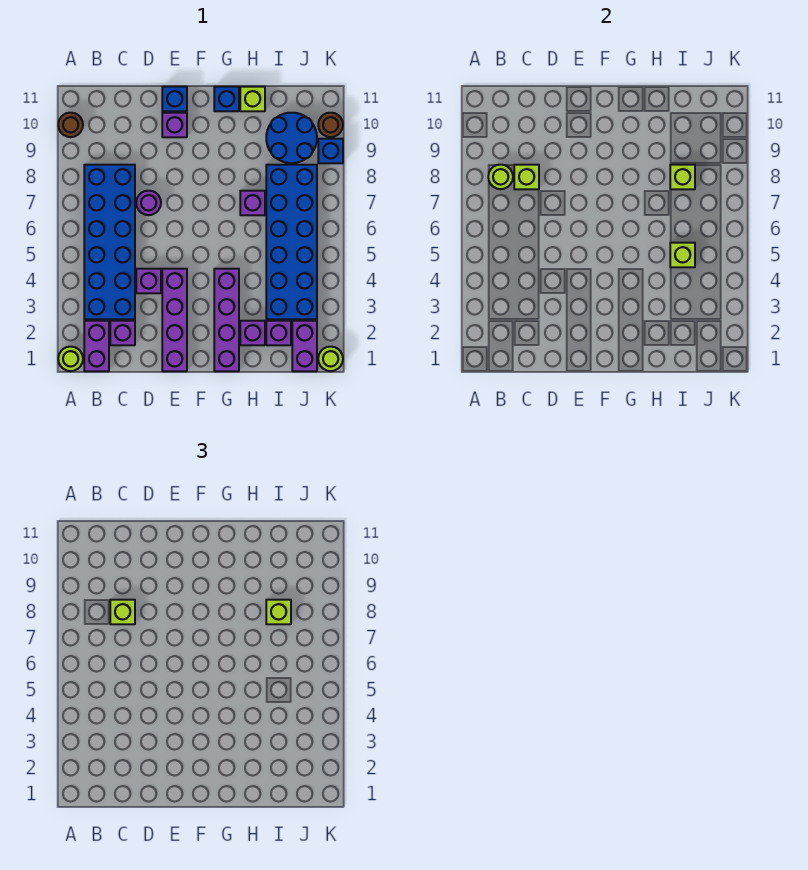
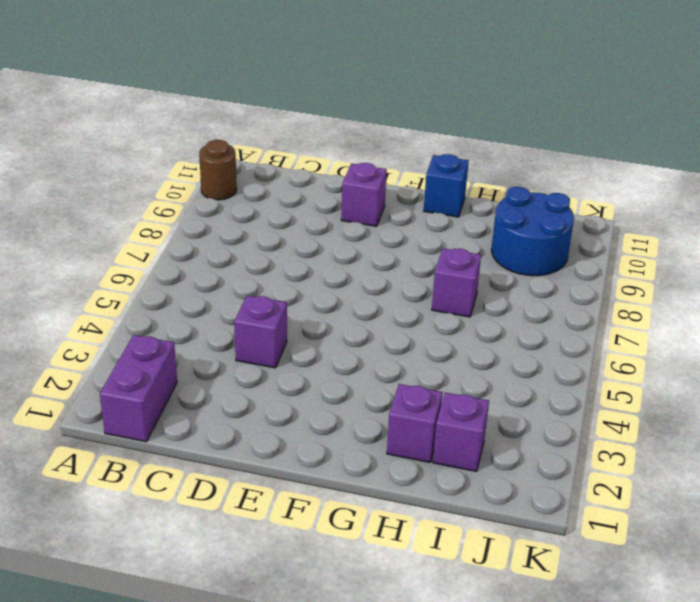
none -> lime 1x1 round brick [58,347,83,371]
none -> blue 2x6 brick [84,165,135,319]
none -> purple 1x1 brick [110,321,135,345]

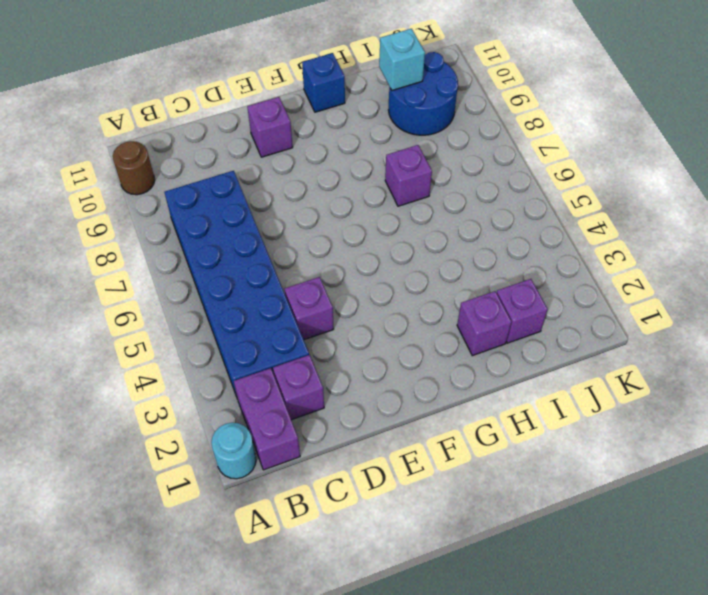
cyan 1x1 round brick [211,423,256,479] -> lime 1x1 round brick [58,347,83,371]
cyan 1x1 brick [379,29,425,90] -> none
none -> purple 1x1 round brick [136,191,161,215]
none -> purple 1x4 brick [162,269,187,371]
none -> blue 1x1 brick [162,87,187,111]

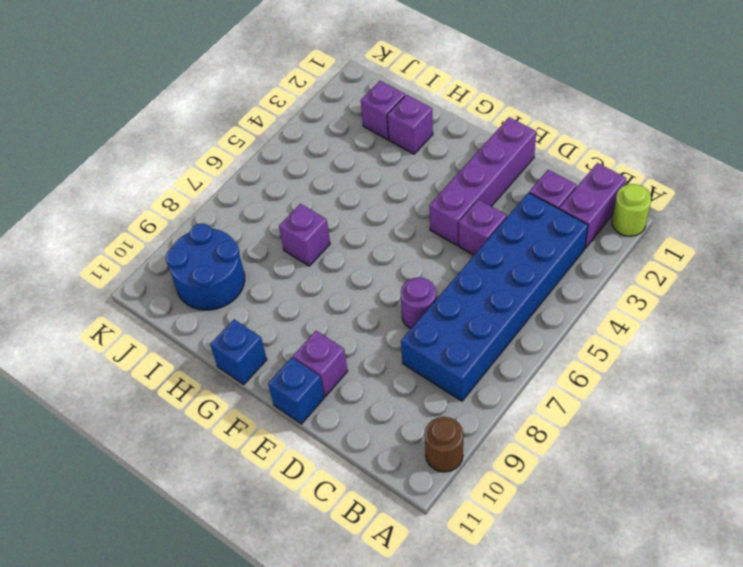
none -> purple 1x4 brick [214,269,239,371]
none -> lime 1x1 brick [240,87,265,111]
none -> blue 2x6 brick [266,165,317,319]

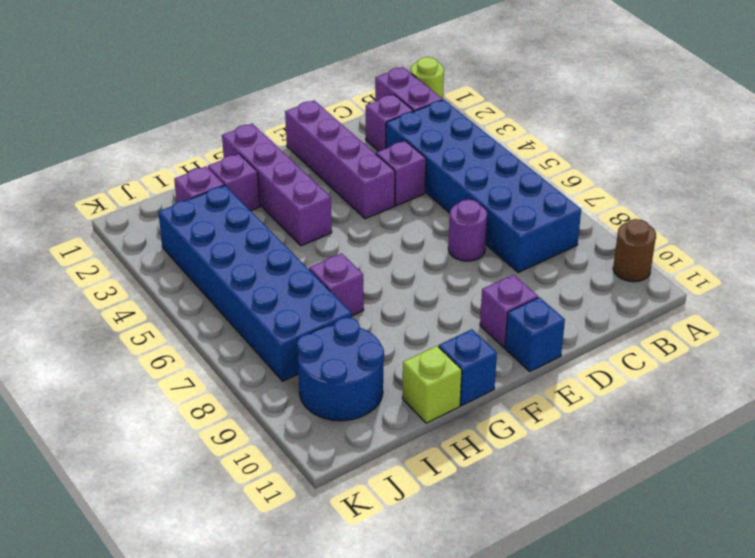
none -> purple 1x2 brick [292,321,317,371]
none -> lime 1x1 round brick [318,347,343,371]
none -> blue 1x1 brick [318,139,343,163]

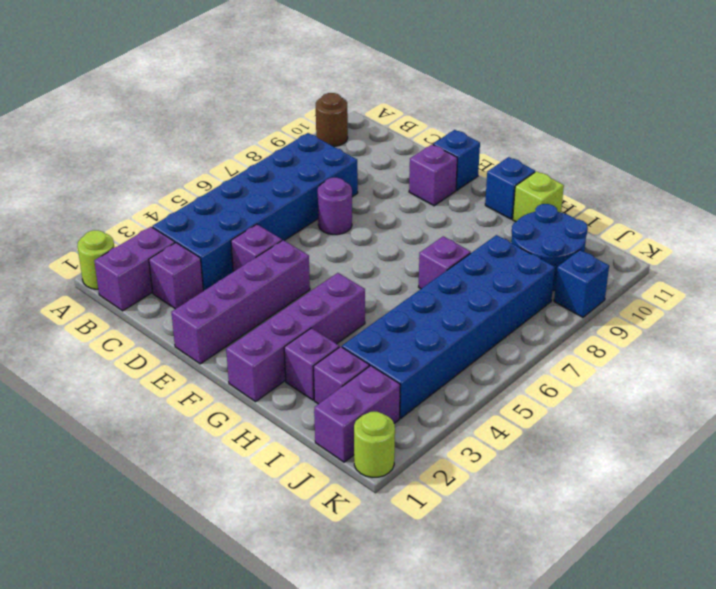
none -> brown 1x1 round brick [318,113,343,137]
none -> lime 1x1 round brick [488,165,513,189]
none -> lime 1x1 brick [514,165,539,189]

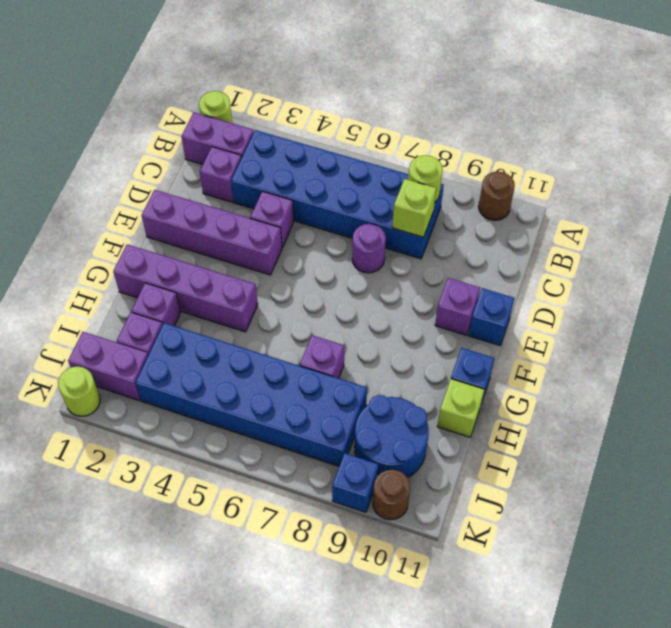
none -> lime 1x1 brick [670,243,695,267]
none -> lime 1x1 brick [670,165,695,189]
none -> lime 1x1 brick [110,600,135,624]

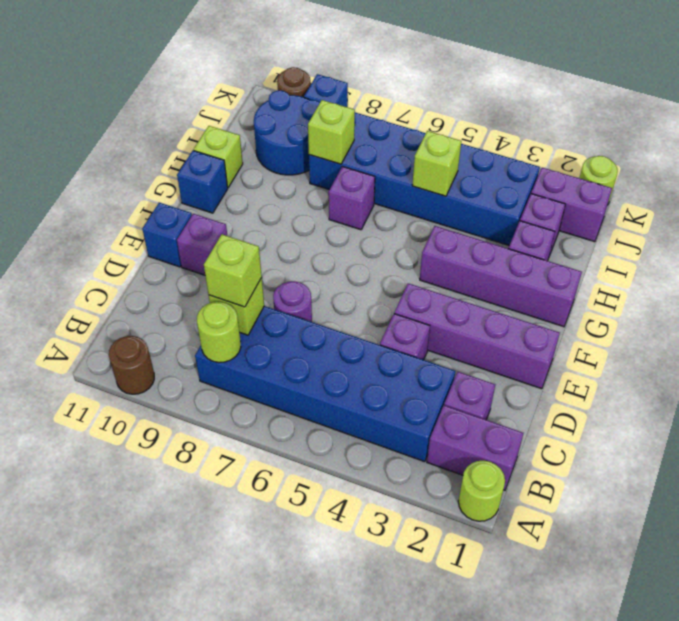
none -> lime 1x1 brick [266,600,291,624]

